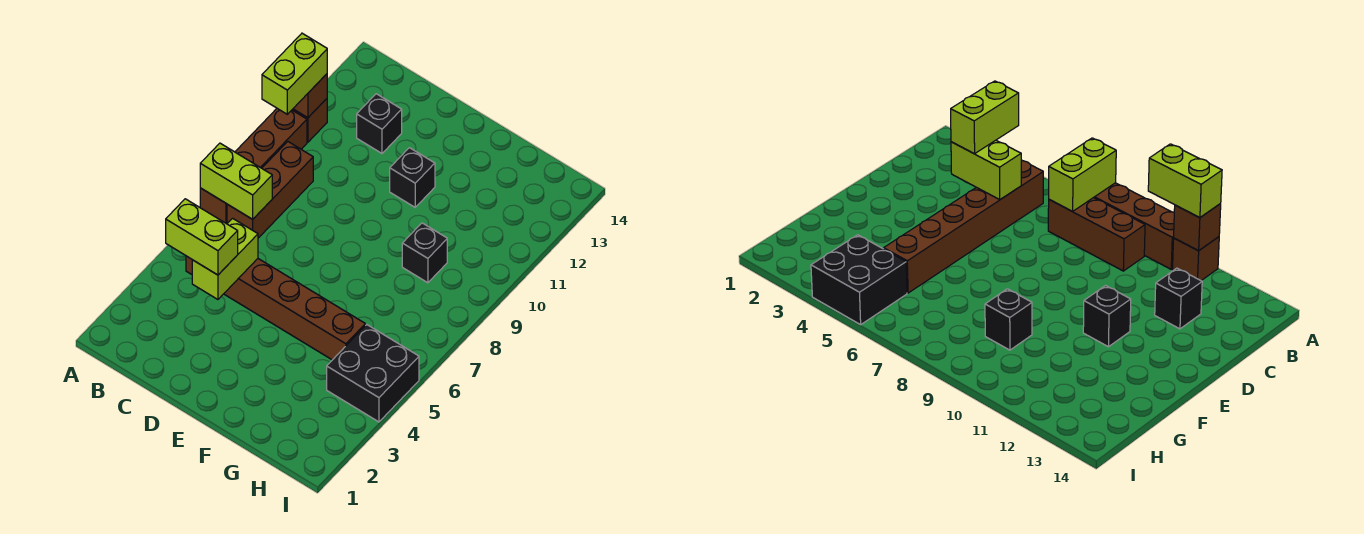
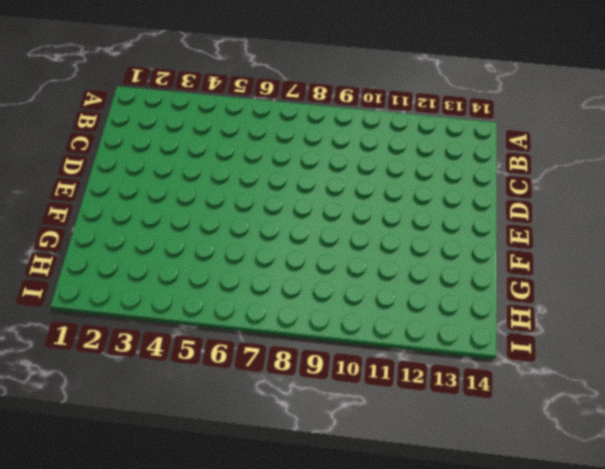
none -> brown 1x4 brick [200,109,307,224]
none -> brown 1x1 brick [292,99,327,142]
none -> brown 1x6 brick [186,256,365,360]

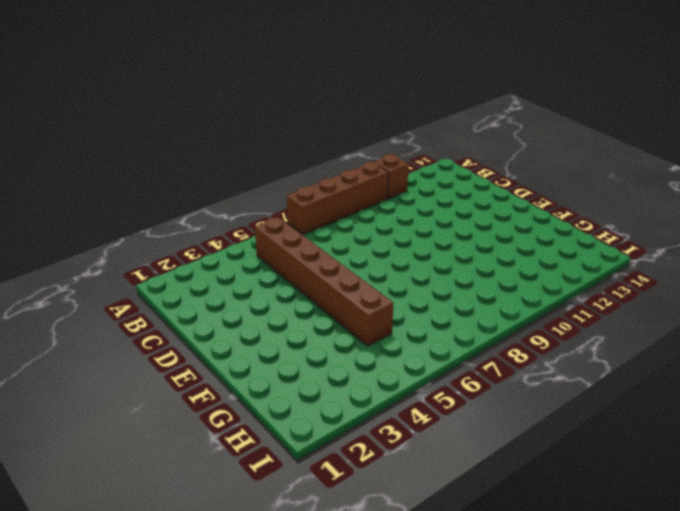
none -> brown 1x3 brick [227,142,313,238]
none -> black 1x1 brick [357,94,402,153]
none -> black 1x1 brick [390,148,435,207]

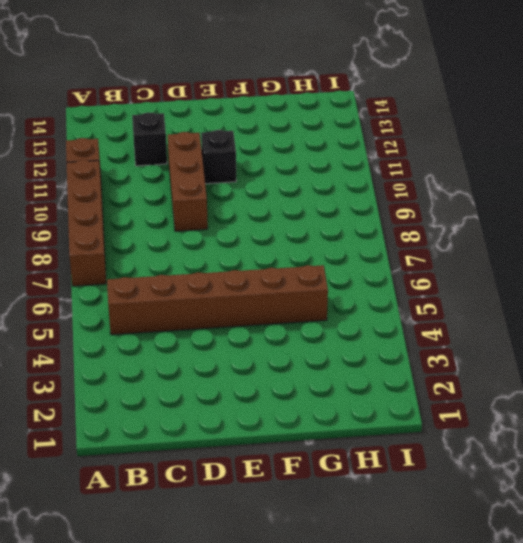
brown 1x3 brick [168,132,208,231] -> brown 1x3 brick moved to [227,142,313,238]
none -> black 1x1 brick [402,223,447,283]
none -> black 2x2 brick [327,325,419,422]
none -> lime 1x2 brick [200,143,272,219]

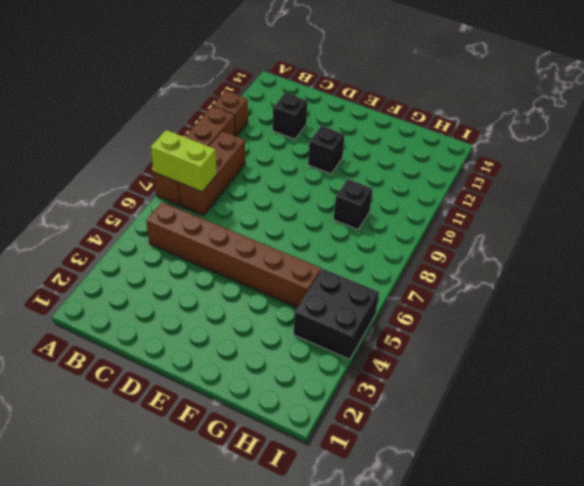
none -> brown 1x1 brick [293,74,327,118]
none -> lime 1x2 brick [192,218,258,299]
none -> lime 1x2 brick [262,33,327,114]

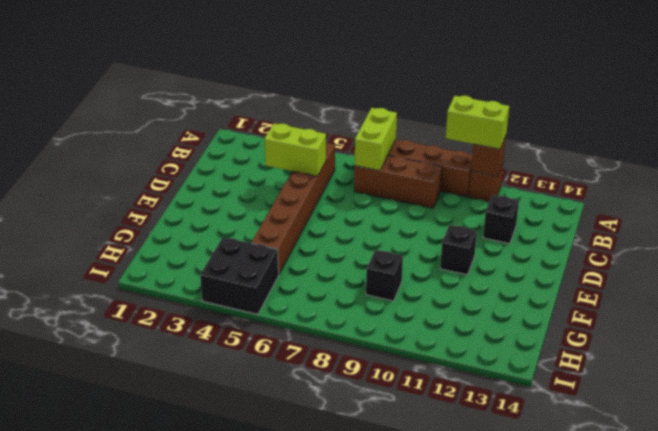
none -> lime 1x2 brick [166,199,238,275]

